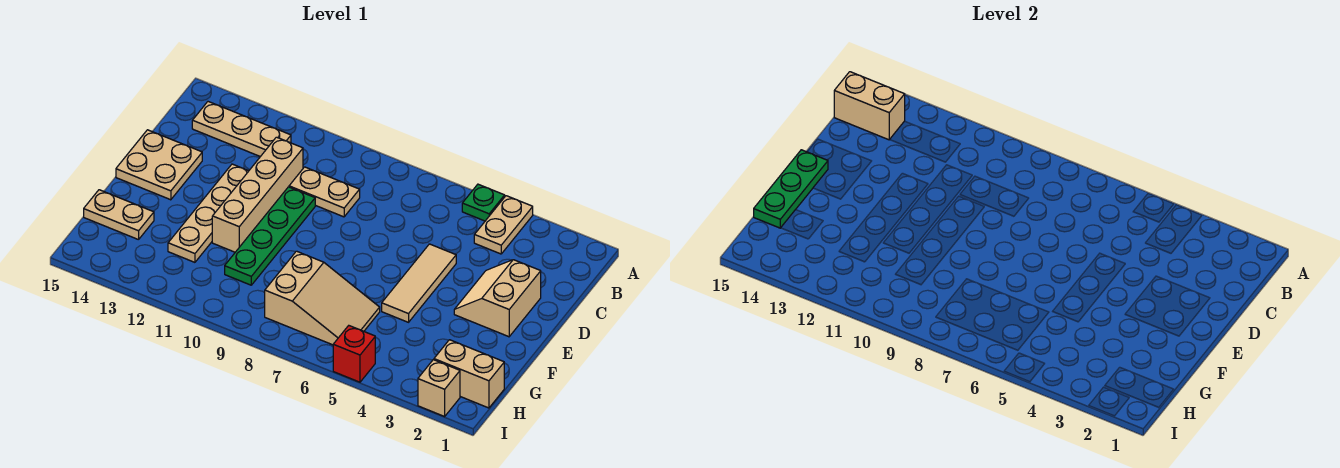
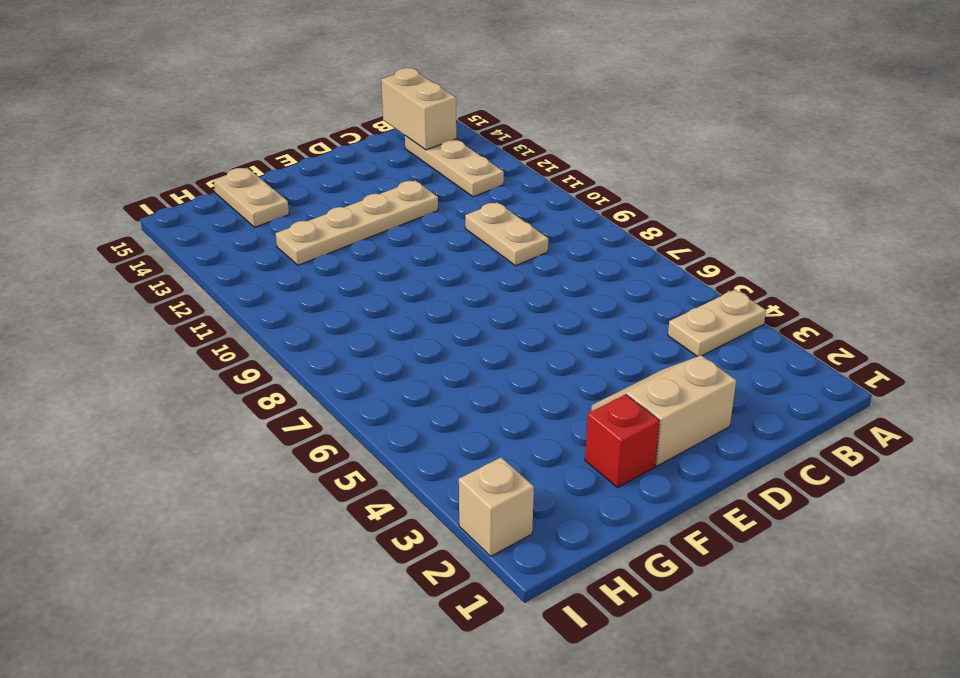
red 1x1 brick [585,394,660,488] -> red 1x1 brick moved to [333,326,375,382]
none -> green 1x1 plate [462,184,505,221]
none -> tan 1x4 brick [212,137,303,252]
none -> tan 1x3 tile [382,244,456,322]

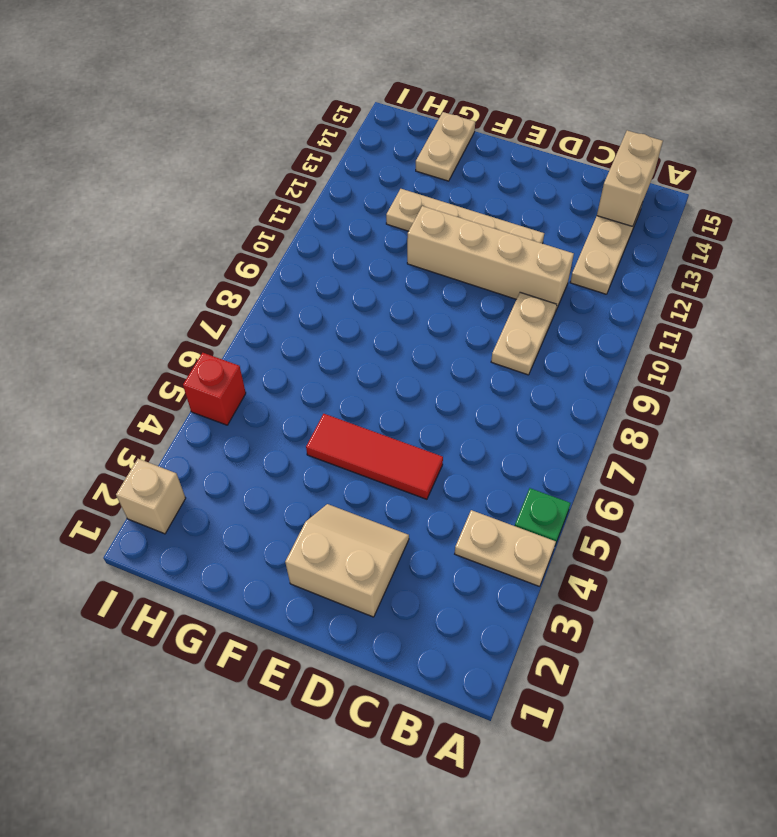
red 1x3 tile [306,414,443,499] -> tan 1x3 tile [382,244,456,322]
none -> green 1x4 plate [225,187,315,285]
none -> tan 2x2 plate [116,130,202,200]
none -> tan 2x3 slope [265,251,380,345]

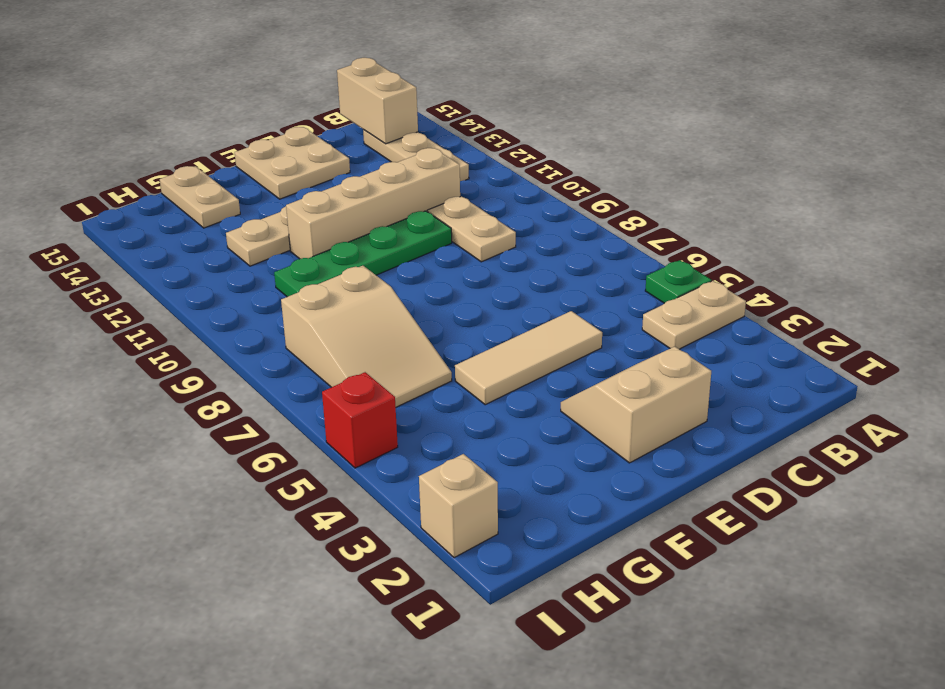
none -> tan 1x2 brick [434,340,504,408]
none -> green 1x3 plate [754,150,828,228]

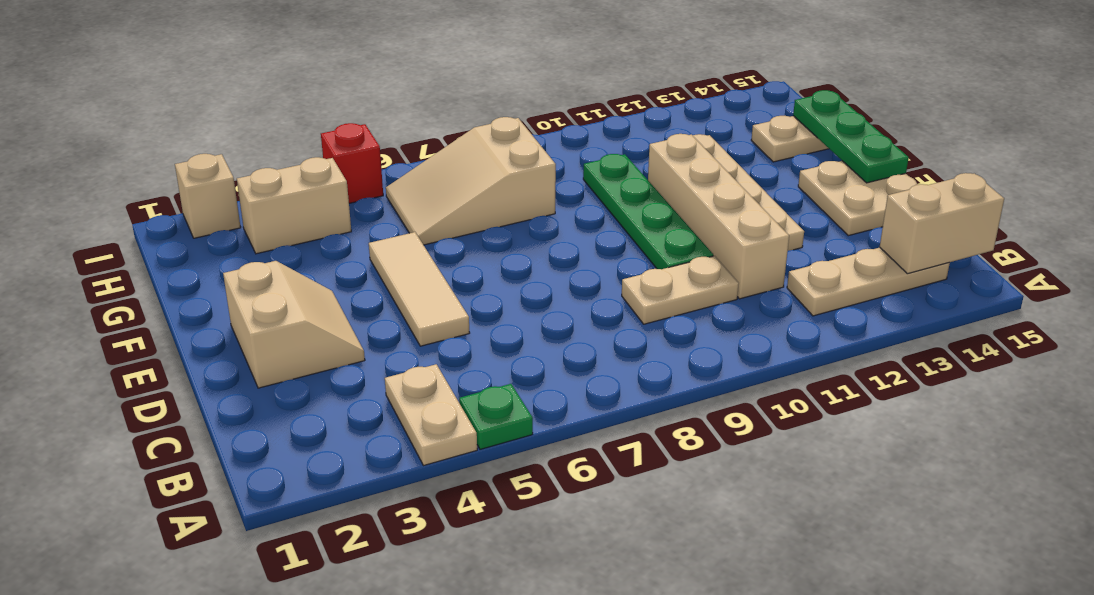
tan 1x2 brick [237,157,351,254] -> tan 1x2 brick moved to [434,340,504,408]

